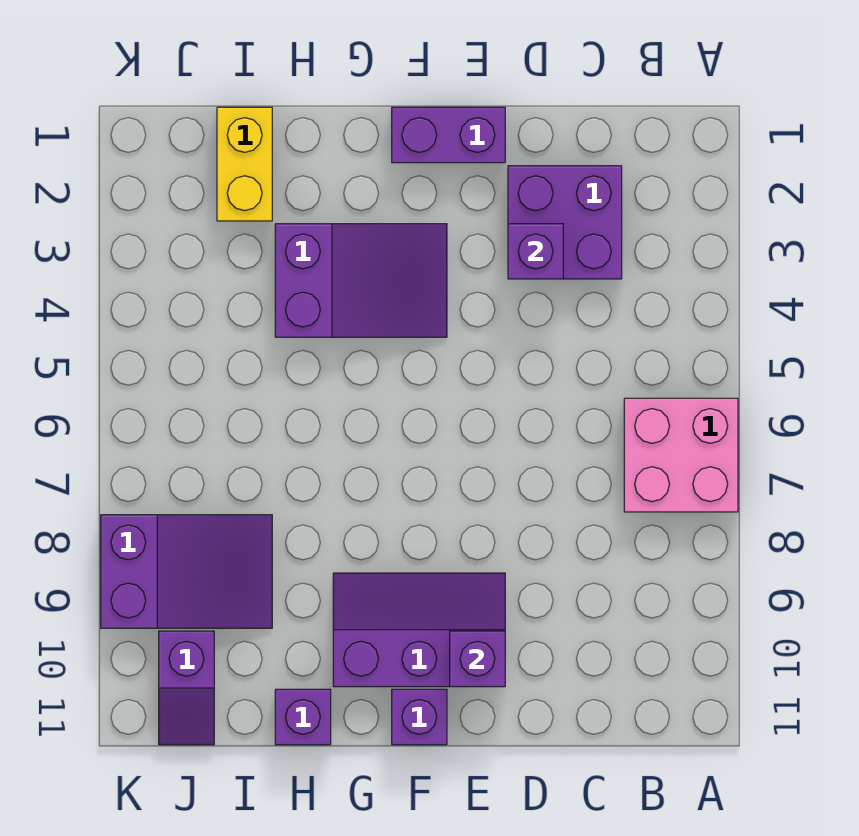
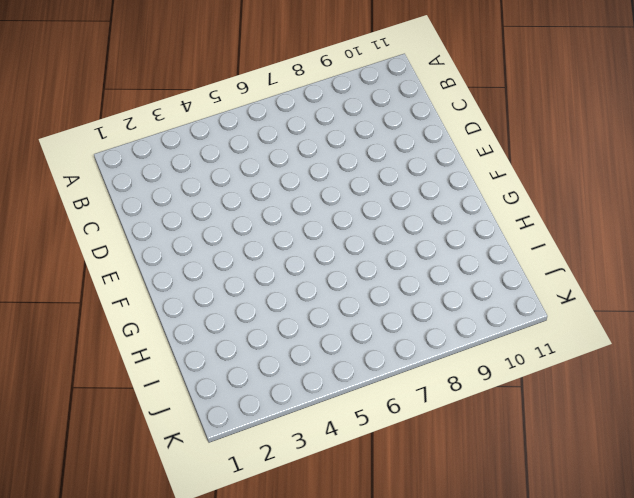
none -> pink 2x2 brick [624,398,738,512]
none -> purple 2x2 brick [508,166,622,279]
none -> purple 1x2 brick [392,107,505,163]

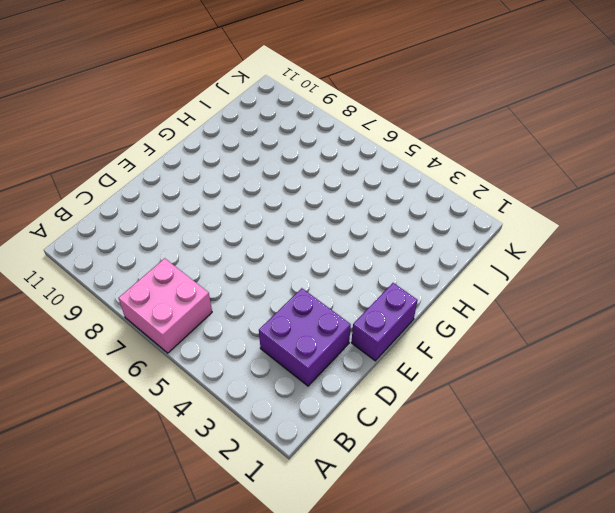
none -> purple 2x3 slope [333,573,505,687]
none -> purple 2x3 slope [275,224,447,337]
none -> purple 1x1 brick [392,689,447,745]

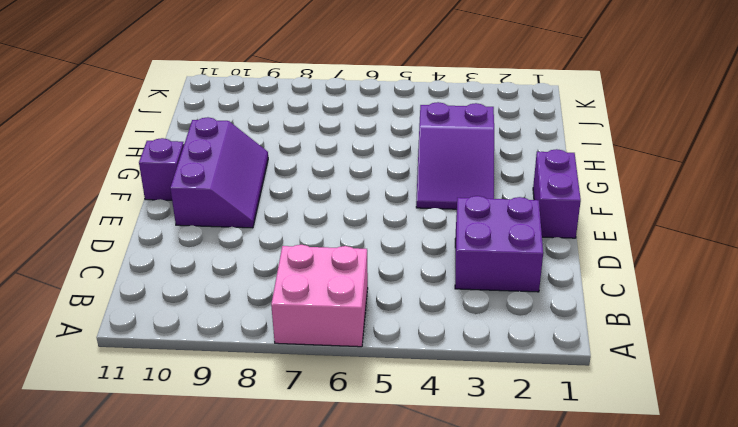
none -> purple 1x1 brick [275,689,331,745]
none -> yellow 1x2 brick [217,107,272,221]
none -> purple 2x3 slope [101,515,272,628]

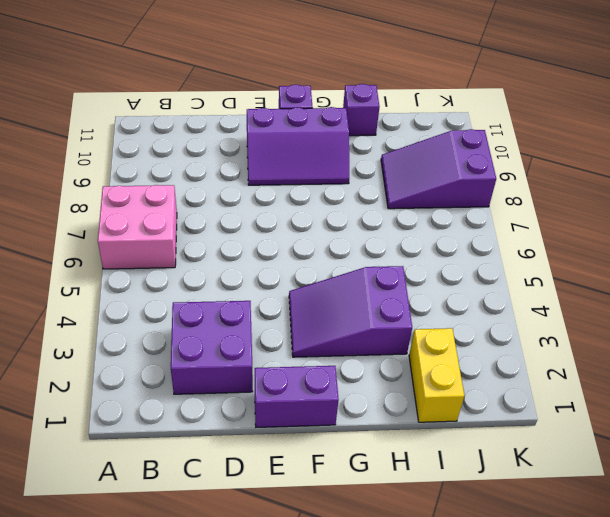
none -> purple 1x2 slope [159,631,214,745]
none -> purple 1x1 brick [508,224,563,279]
none -> purple 1x1 brick [450,631,505,687]

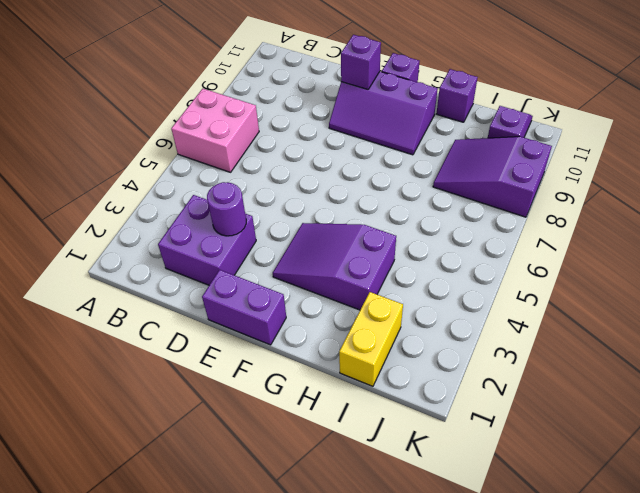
purple 1x1 round brick [207,182,246,236] -> purple 1x1 brick [508,224,563,279]

